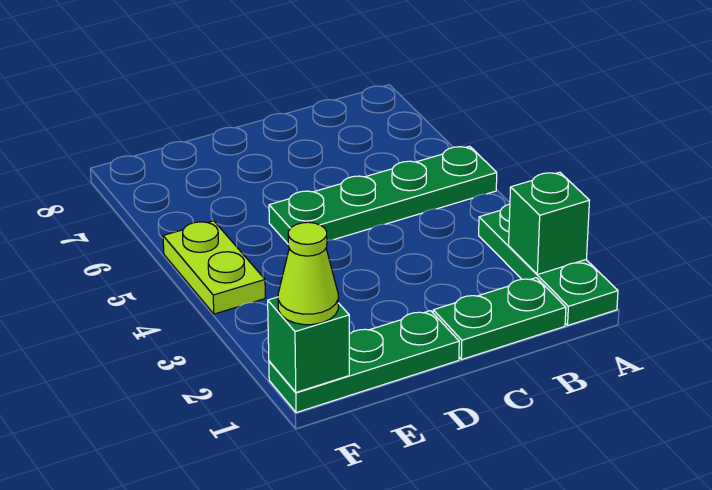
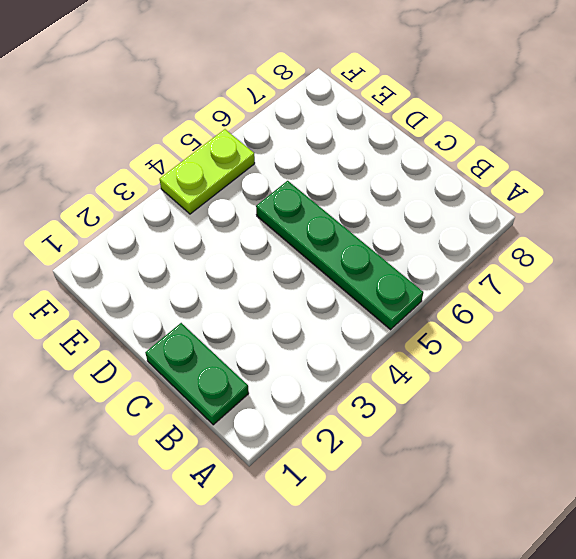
none -> green 1x3 plate [479,204,618,325]
none -> green 1x3 plate [269,311,459,413]

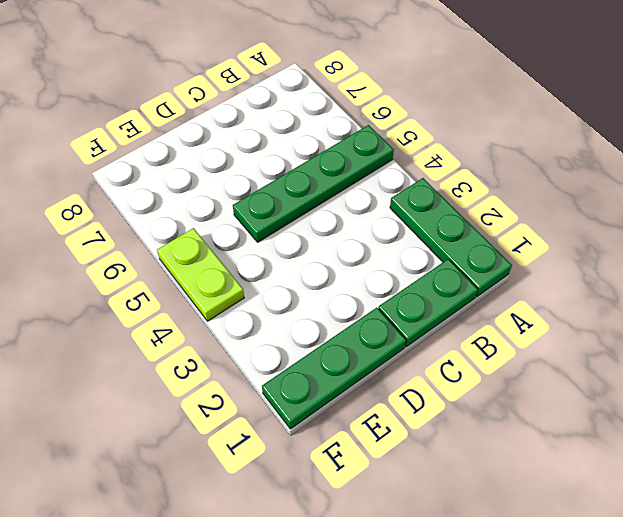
none -> green 1x1 brick [509,172,589,275]
none -> green 1x1 brick [268,297,349,392]

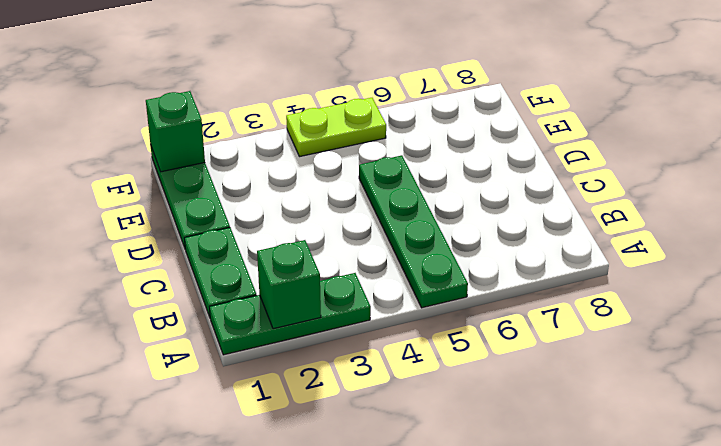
none -> lime 1x1 cone [278,222,338,325]

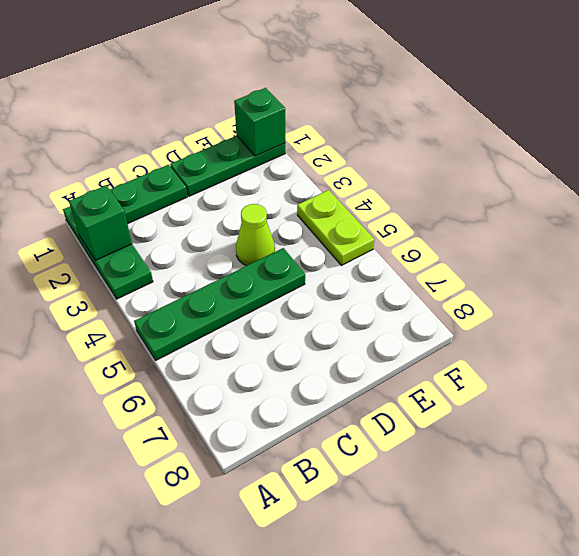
lime 1x1 cone [236,204,275,266] -> lime 1x1 cone moved to [278,222,338,325]

